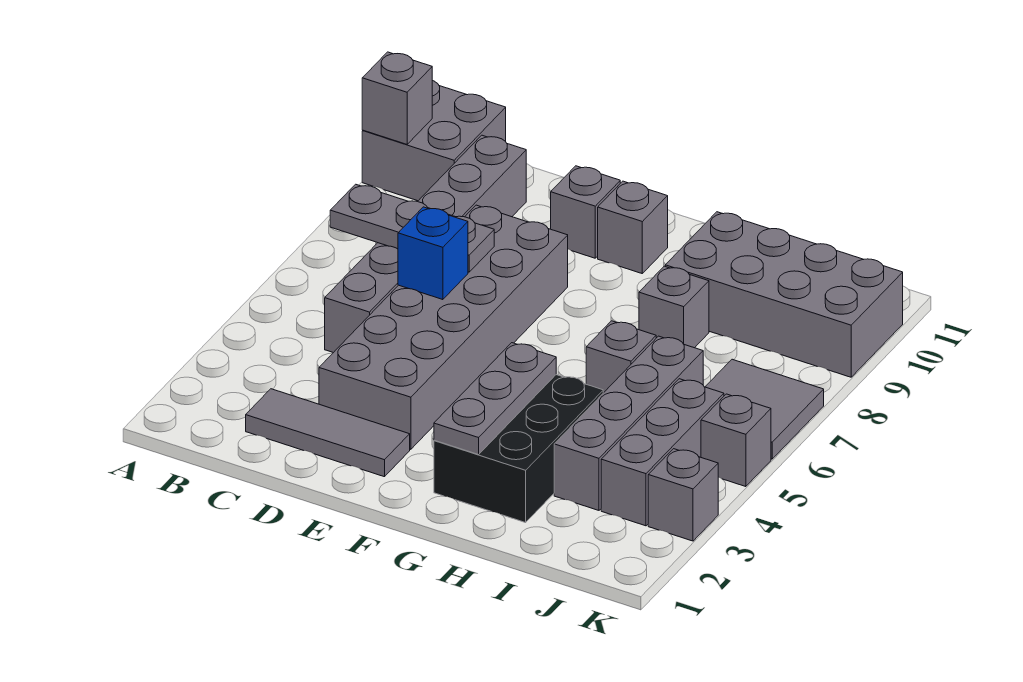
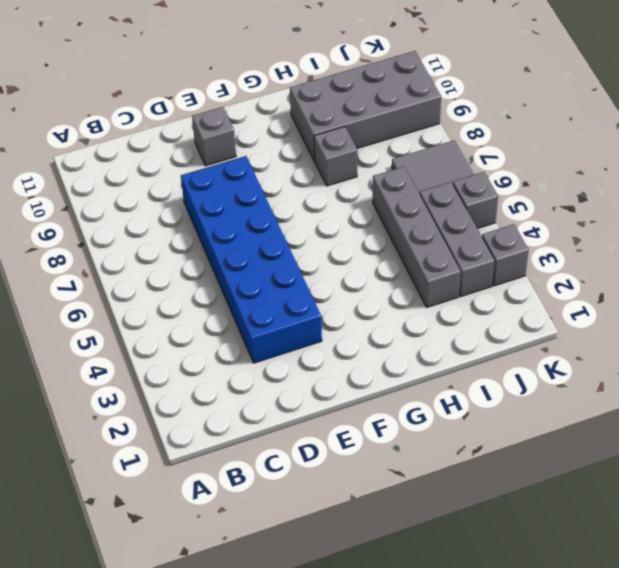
blue 2x6 brick [181,156,322,363] -> grey 2x6 brick [319,205,568,449]
none -> grey 2x2 brick [362,81,506,201]
none -> grey 1x3 tile [246,389,410,477]
none -> grey 1x6 brick [325,135,526,353]

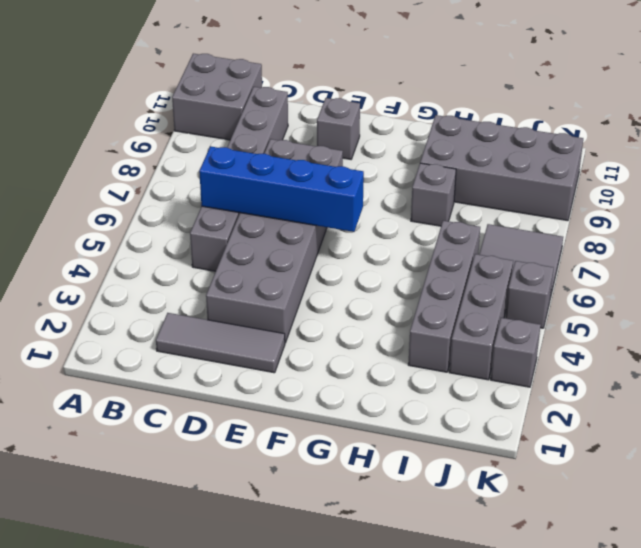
blue 1x4 brick [199,146,364,232] -> blue 1x1 brick [398,207,468,300]
none -> grey 1x1 brick [598,181,668,273]
none -> black 2x3 brick [434,375,603,523]
none -> grey 1x1 brick [586,321,656,393]

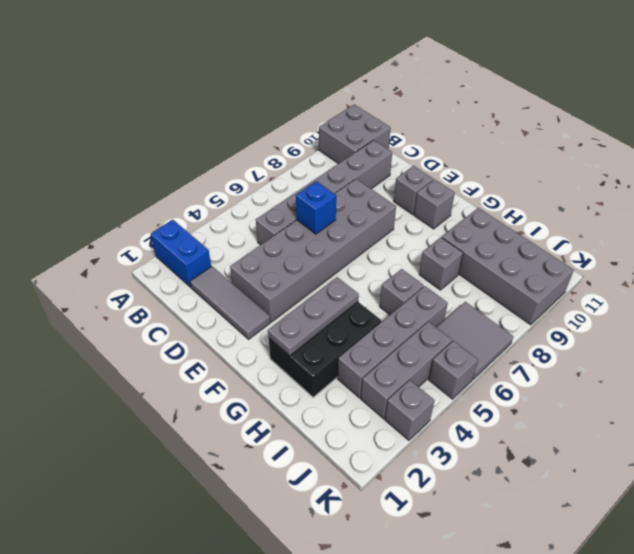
blue 1x2 brick [151,220,211,287] -> none
none -> grey 1x1 brick [362,52,432,144]
none -> grey 1x3 plate [330,184,494,272]

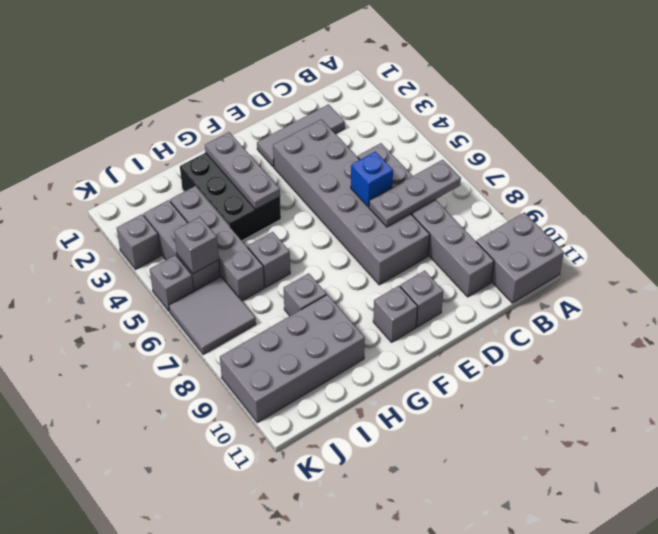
grey 1x1 brick [174,217,219,274] -> grey 1x1 brick moved to [362,52,432,144]

